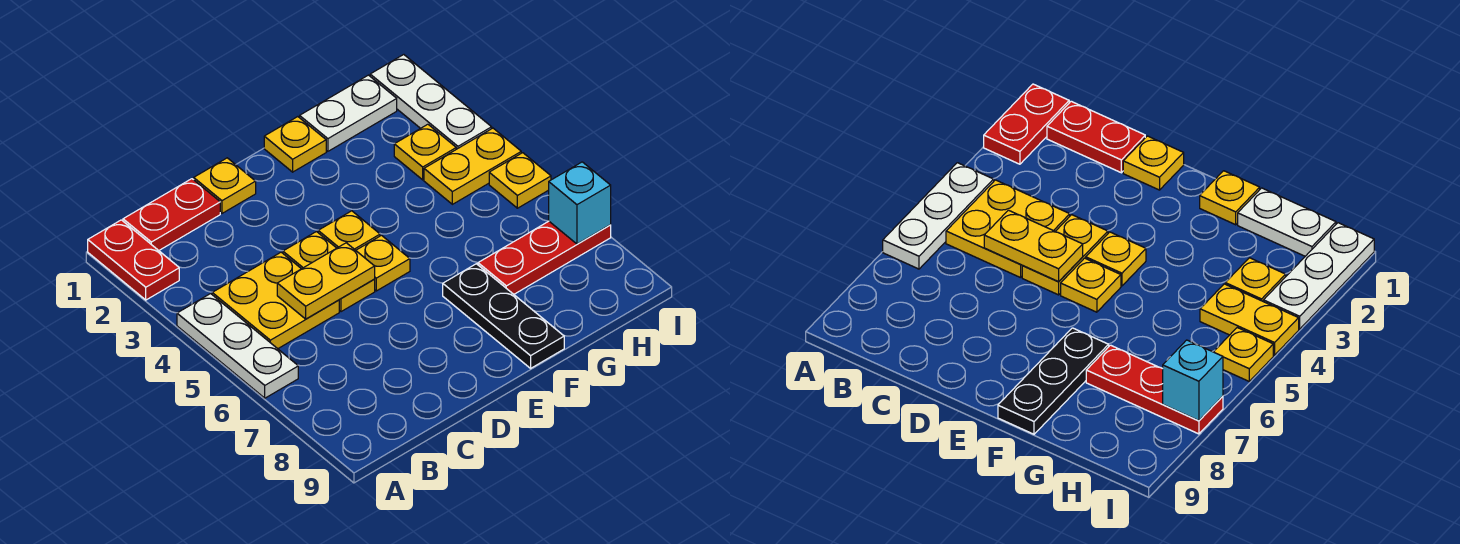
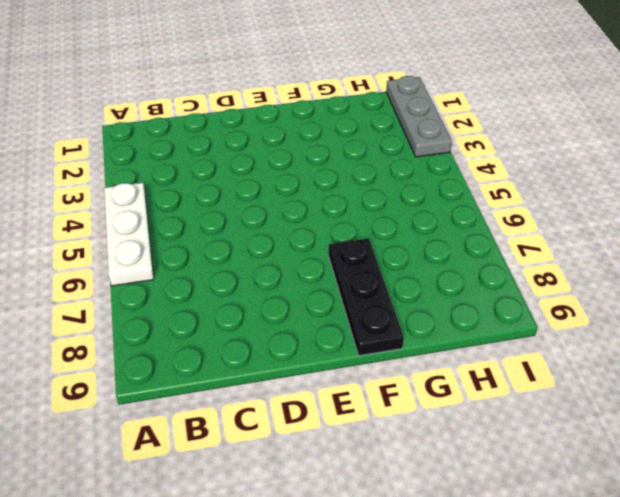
grey 1x3 plate [386,76,452,157] -> white 1x3 plate [370,55,492,149]
none -> red 1x2 plate [88,220,179,300]
none -> red 1x2 plate [123,179,220,250]
none -> yellow 2x2 plate [212,252,339,349]

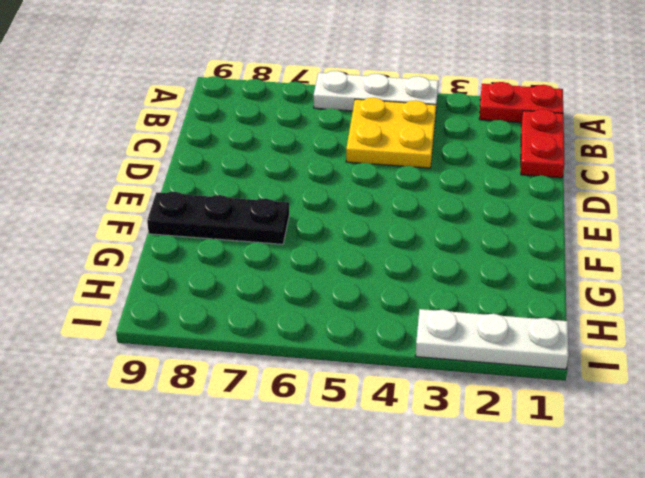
none -> yellow 1x1 plate [194,158,256,213]
none -> yellow 1x2 plate [283,232,375,312]
none -> yellow 1x1 plate [318,211,380,250]

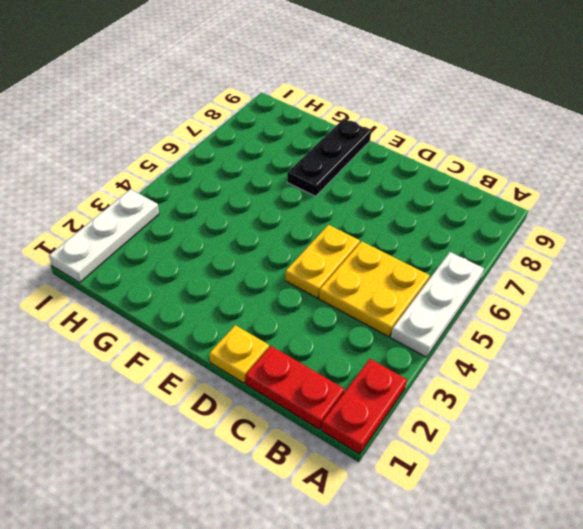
none -> yellow 1x1 plate [318,211,380,250]
none -> yellow 1x1 plate [356,235,410,291]
none -> yellow 1x1 plate [264,117,326,172]

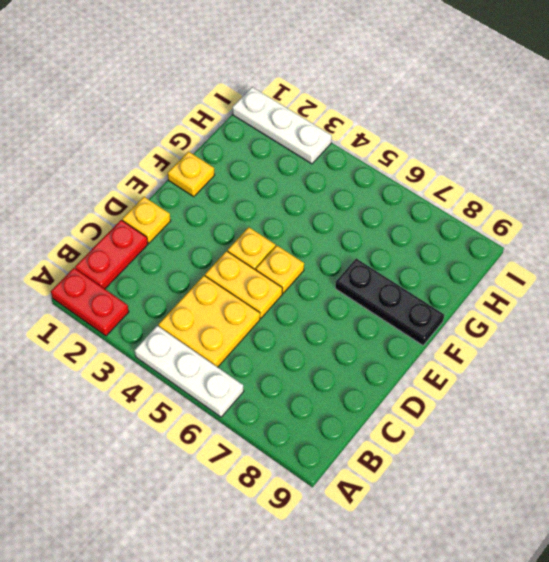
none -> white 1x2 plate [300,75,397,151]
none -> red 1x3 plate [478,221,611,294]
none -> yellow 1x1 plate [394,124,456,180]

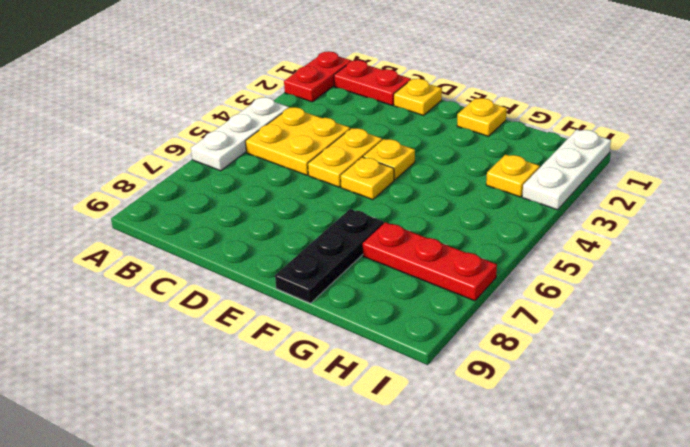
none -> white 1x2 plate [300,75,397,151]
none -> yellow 1x2 plate [424,128,521,204]
none -> yellow 1x1 plate [489,153,551,208]

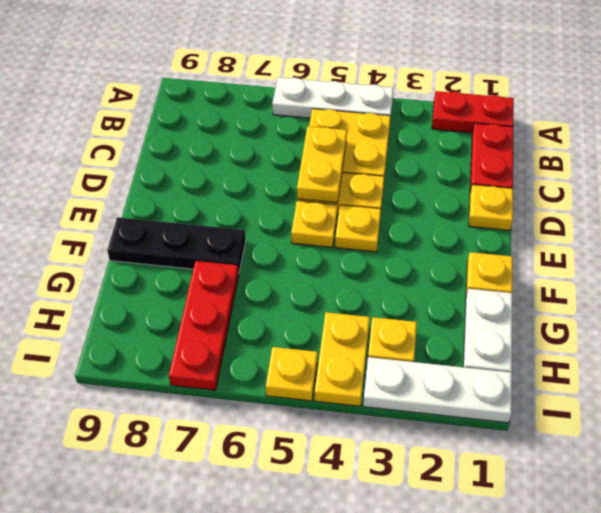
none -> cyan 1x1 brick [549,162,611,244]

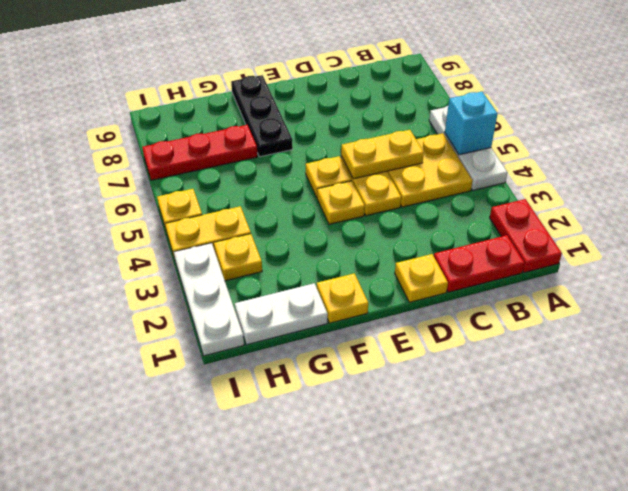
cyan 1x1 brick [445,92,498,155] -> cyan 1x1 brick moved to [549,162,611,244]

